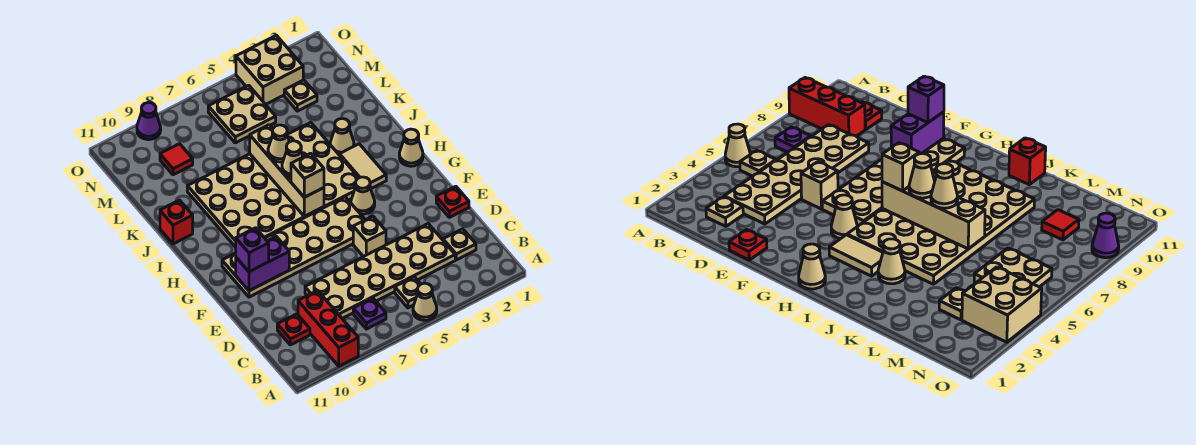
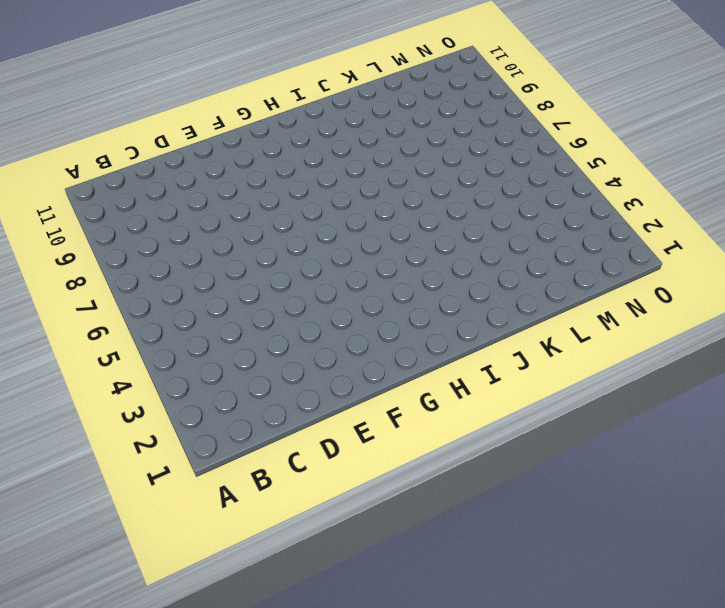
none -> tan 1x1 cone [413,283,437,320]
none -> red 1x3 brick [298,290,358,366]
none -> tan 1x1 plate [395,277,421,308]

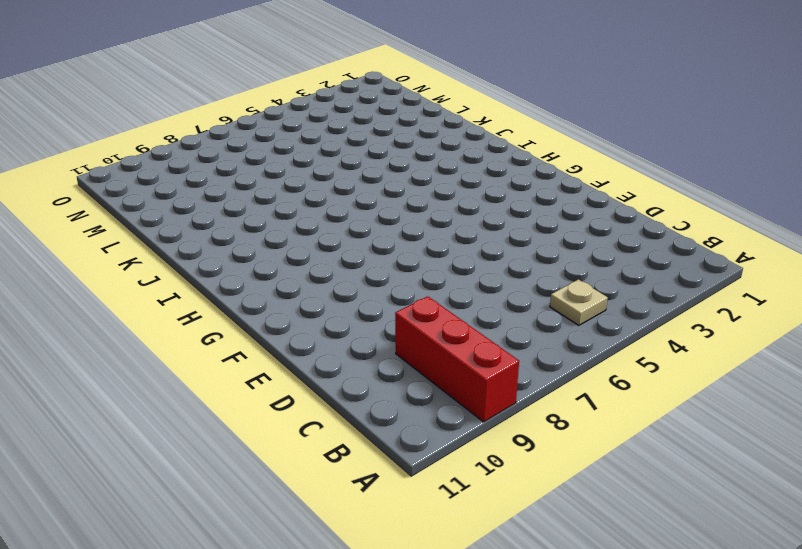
none -> tan 1x1 cone [413,283,437,320]
none -> purple 1x1 plate [353,298,386,329]
none -> tan 1x1 plate [443,229,476,260]

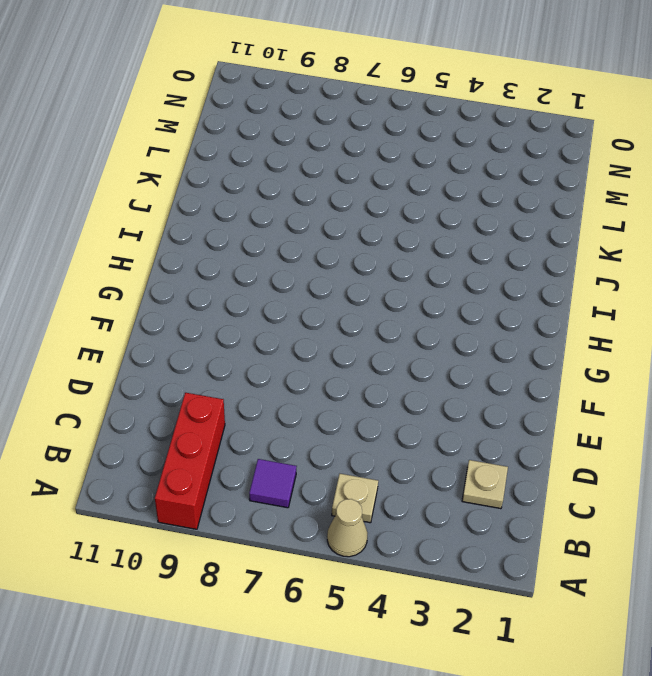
purple 1x1 tile [249,459,297,508] -> purple 1x1 plate [353,298,386,329]
none -> tan 2x6 plate [305,224,455,318]
none -> red 1x1 plate [277,314,310,345]
none -> red 1x1 plate [436,186,469,217]

